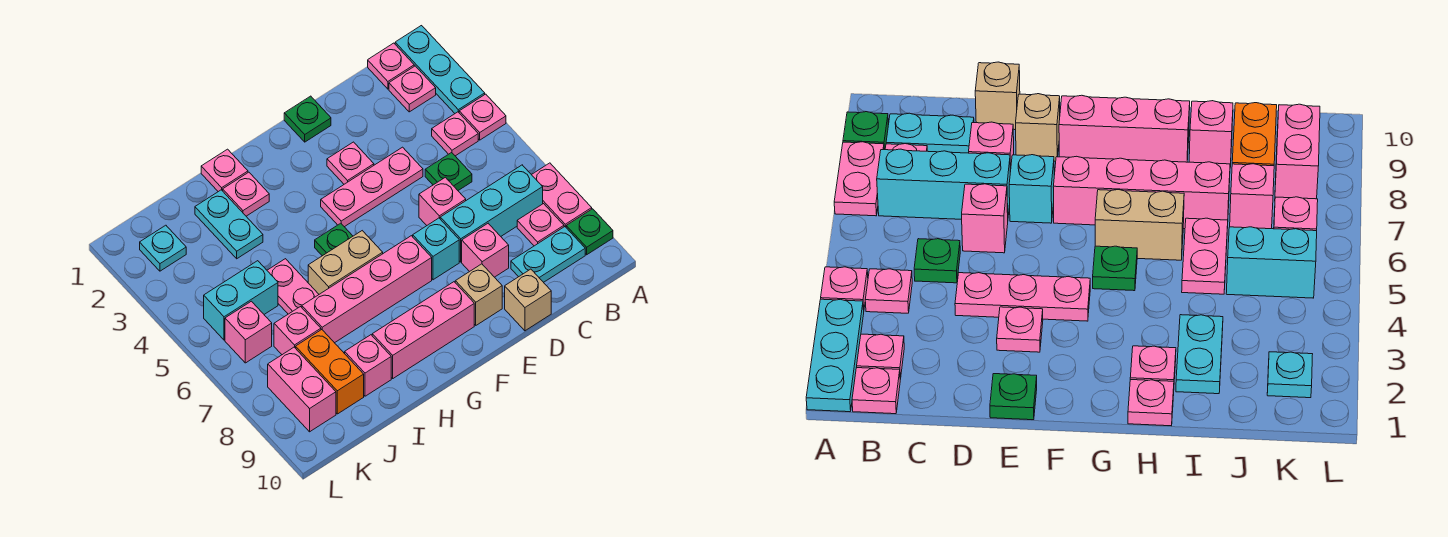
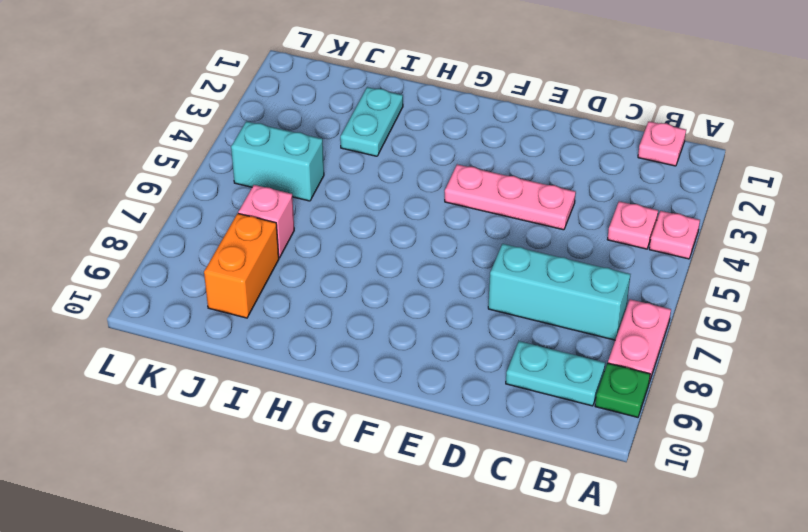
none -> cyan 1x3 plate [395,26,485,113]
none -> pink 1x1 plate [389,66,436,112]
none -> pink 1x1 plate [517,204,564,246]
none -> green 1x1 plate [425,153,472,190]

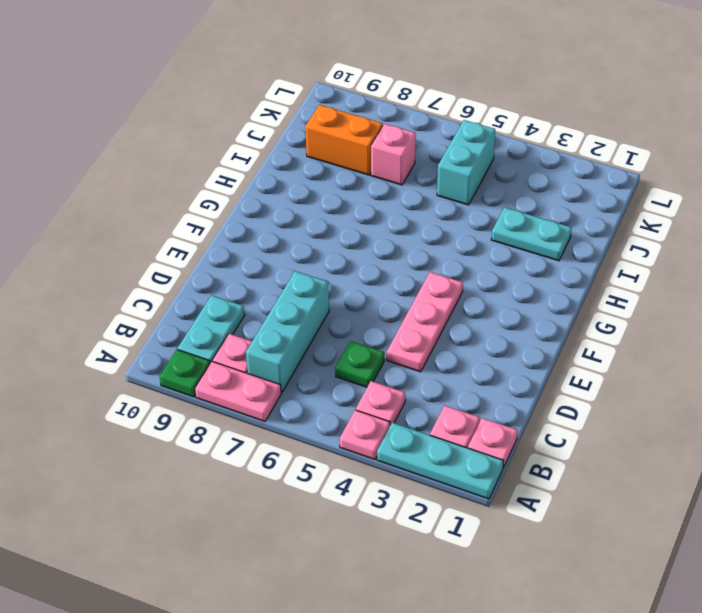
none -> pink 1x1 brick [419,177,466,225]
none -> pink 1x1 brick [462,224,509,277]
none -> tan 1x1 brick [505,269,551,331]
none -> green 1x1 plate [284,96,331,142]

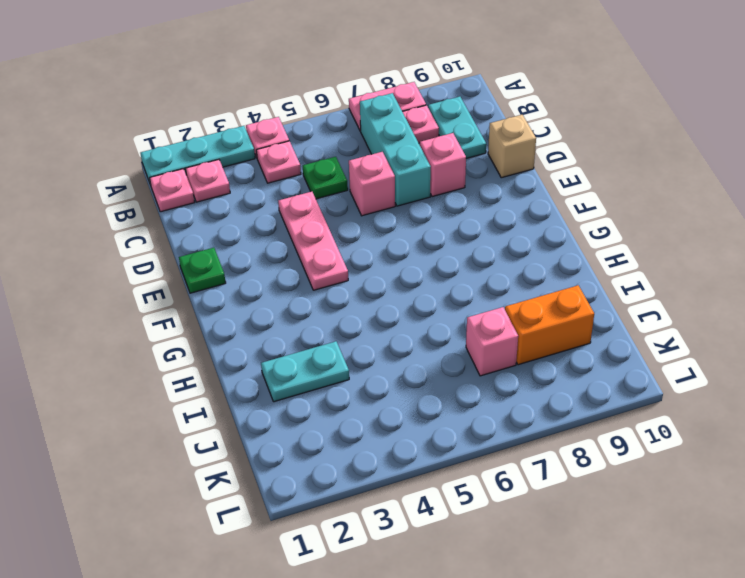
none -> green 1x1 plate [566,209,613,255]
none -> pink 1x1 plate [327,142,374,184]
none -> cyan 1x1 brick [413,218,459,280]
none -> tan 1x1 brick [455,264,502,325]

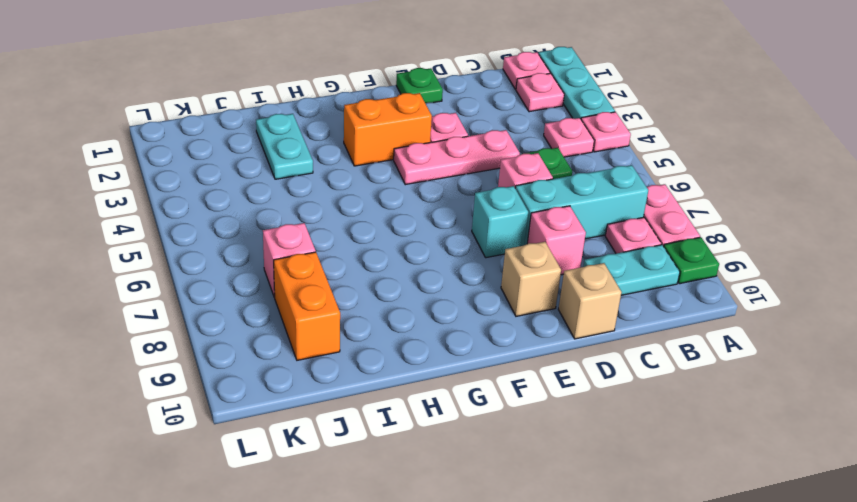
orange 1x2 brick [344,93,432,166] -> none
none -> pink 1x4 brick [302,236,432,343]
none -> pink 1x3 brick [372,282,474,378]
none -> green 1x1 plate [315,223,353,256]
none -> tan 1x2 brick [308,231,383,294]

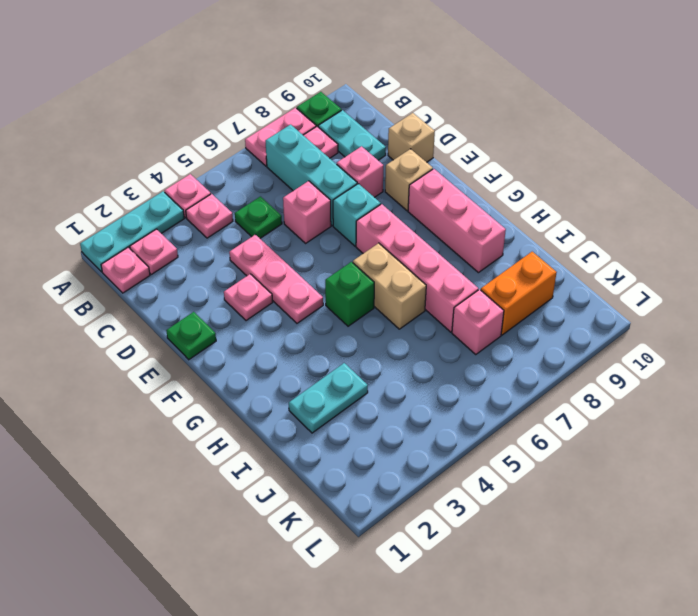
green 1x1 brick [325,262,374,326] -> green 1x1 plate [315,223,353,256]
none -> pink 1x1 plate [201,149,248,192]
none -> pink 1x1 plate [223,172,269,216]
none -> pink 1x2 plate [267,259,319,314]
none -> pink 1x1 brick [345,335,391,396]

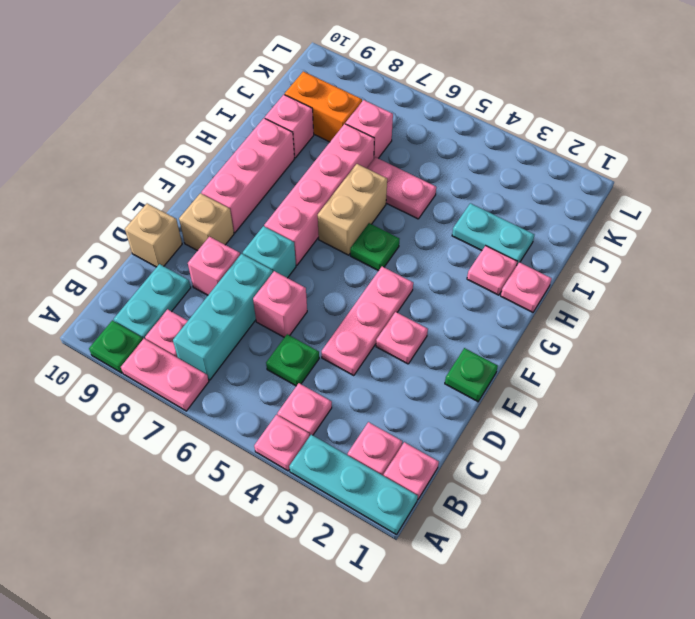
none -> cyan 1x2 brick [204,261,278,340]
none -> cyan 1x1 plate [140,225,186,271]
none -> pink 1x1 brick [225,301,272,363]
none -> pink 1x2 brick [268,347,336,432]

